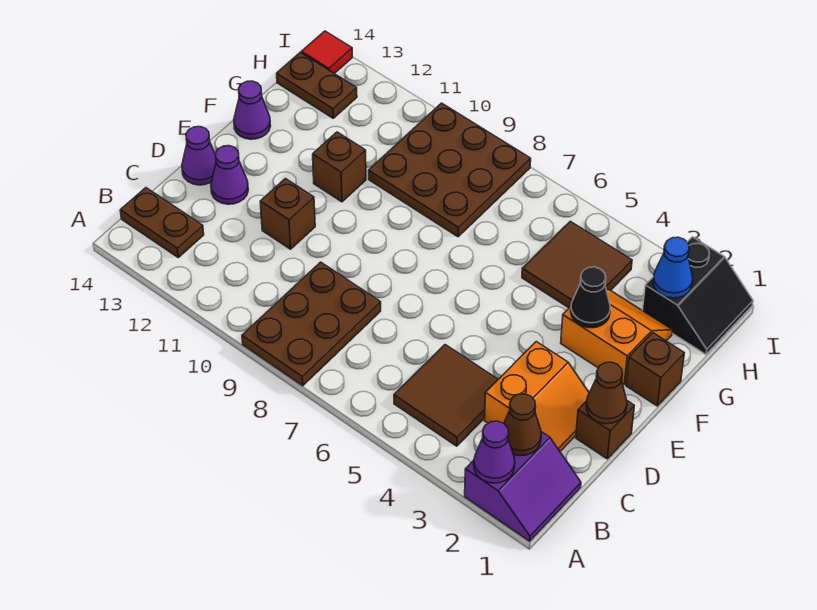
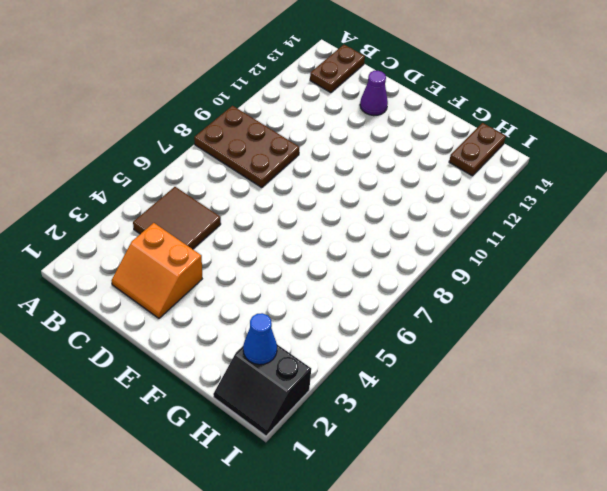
none -> purple 2x2 slope [465,432,581,541]
none -> brown 1x1 brick [576,401,634,459]
none -> brown 1x1 brick [260,179,315,249]

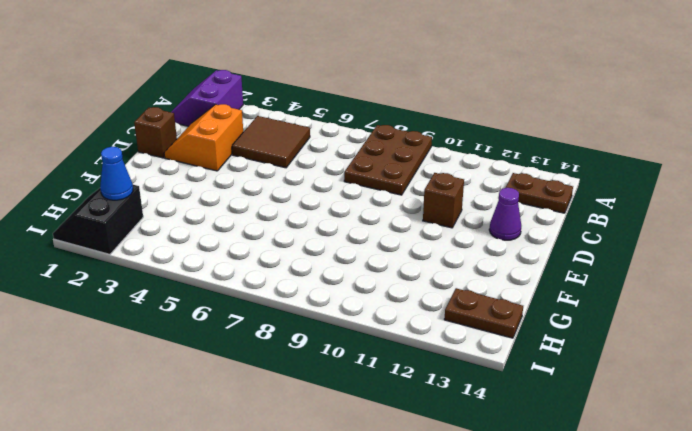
none -> purple 1x1 cone [182,127,216,185]
none -> brown 1x1 brick [626,333,684,406]
none -> orange 2x2 slope [561,290,673,384]

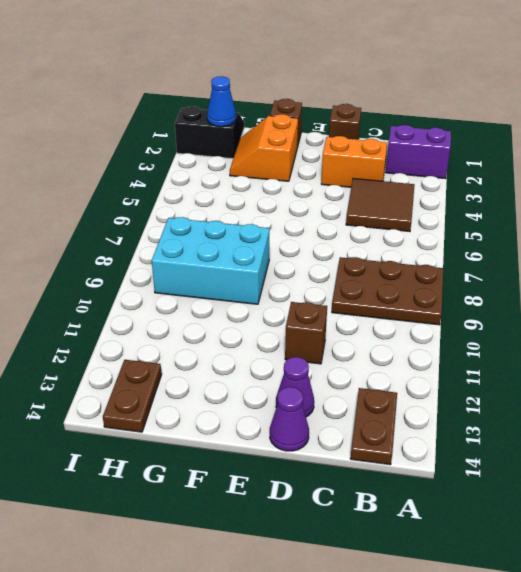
cyan 2x3 brick [152,217,269,304] -> brown 3x3 plate [369,103,531,237]
none -> brown 1x1 brick [313,132,366,202]
none -> purple 1x1 cone [234,81,270,139]
none -> brown 2x2 tile [522,221,632,308]

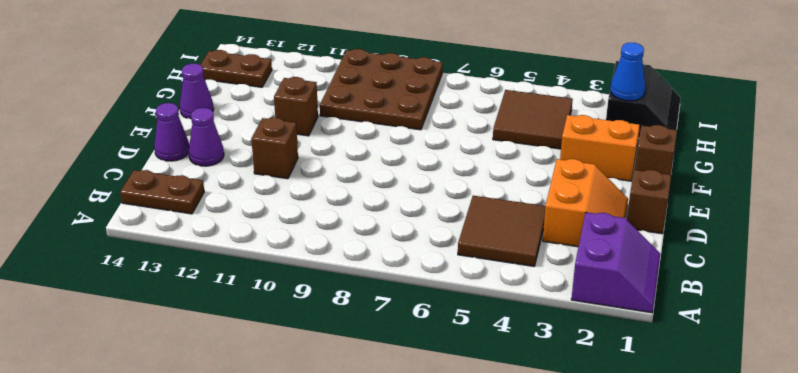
none -> brown 2x3 plate [242,262,381,386]
none -> red 1x1 tile [302,31,352,74]
none -> purple 1x1 cone [474,421,515,483]

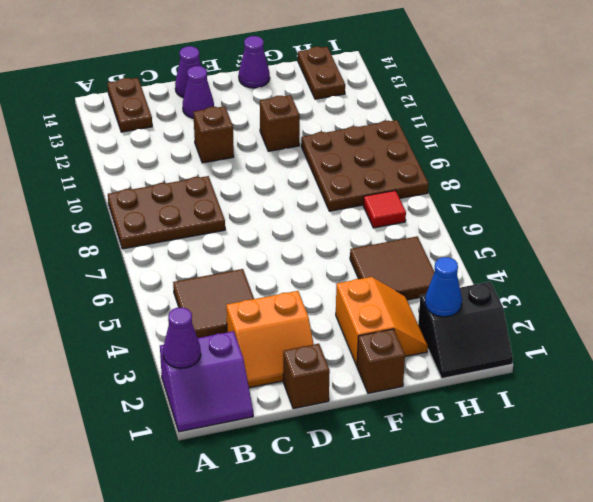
red 1x1 tile [363,190,406,228] -> red 1x1 tile moved to [302,31,352,74]
none -> brown 1x1 cone [504,394,541,456]
none -> brown 1x1 cone [586,362,627,424]
none -> black 1x1 cone [571,267,610,328]

